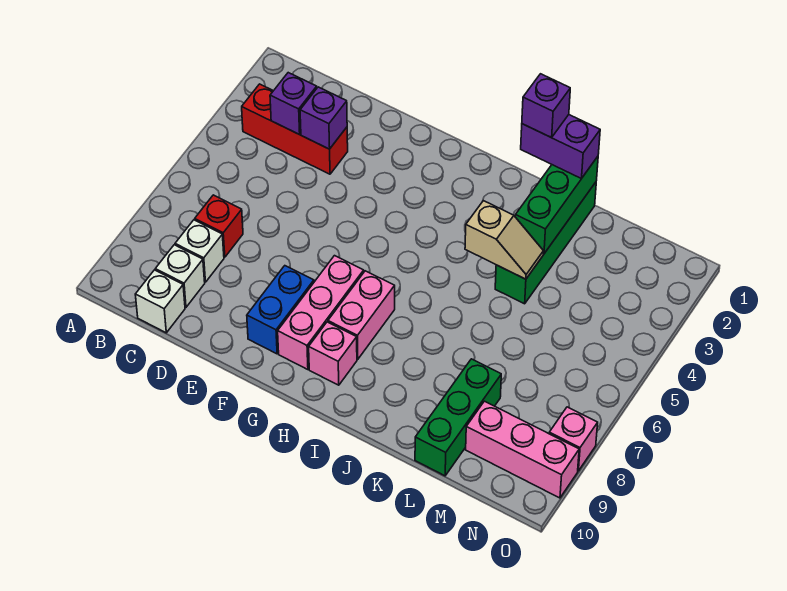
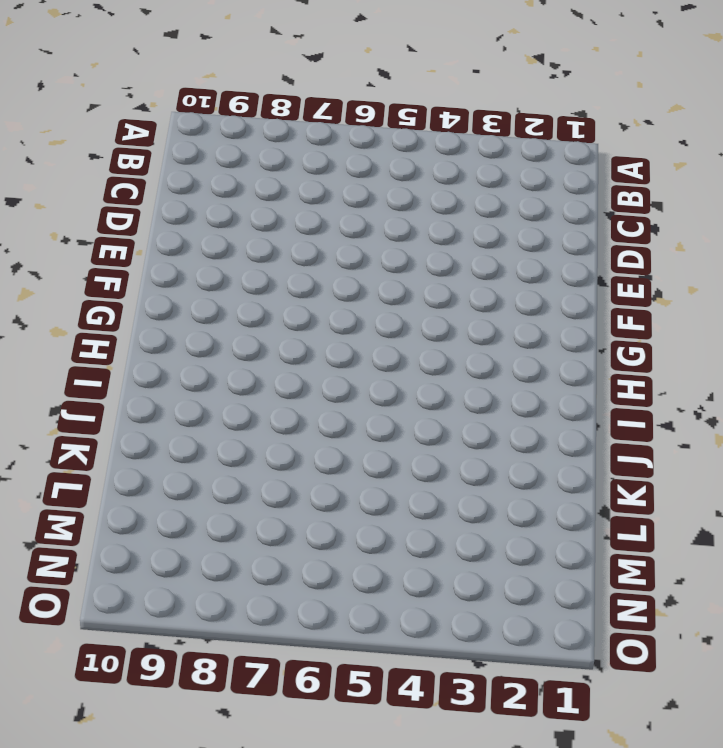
none -> red 1x3 brick [242,84,348,174]
none -> red 1x1 brick [195,195,243,257]
none -> white 1x1 brick [175,220,224,282]

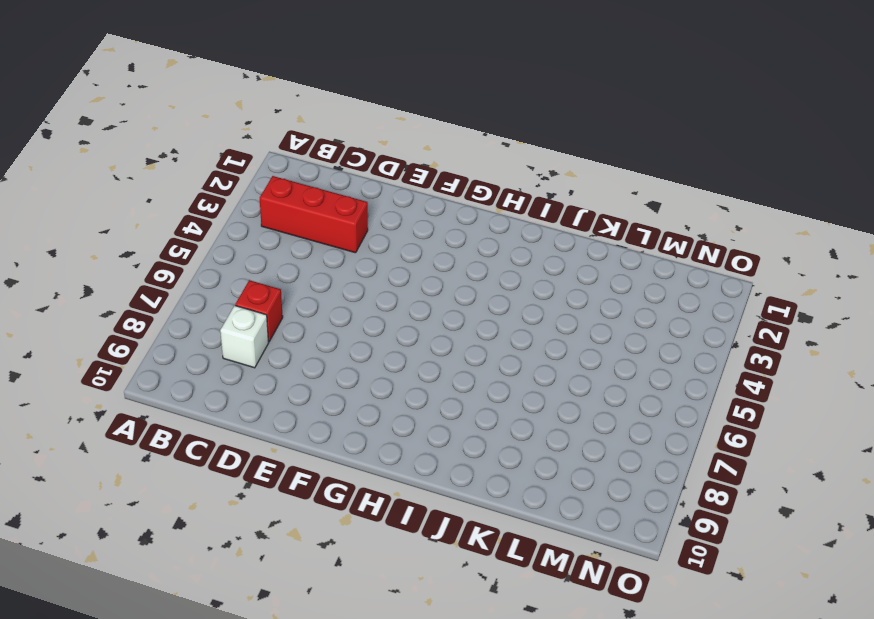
none -> white 1x1 brick [155,245,205,307]
none -> white 1x1 brick [135,270,185,333]
none -> blue 1x2 brick [247,266,314,354]

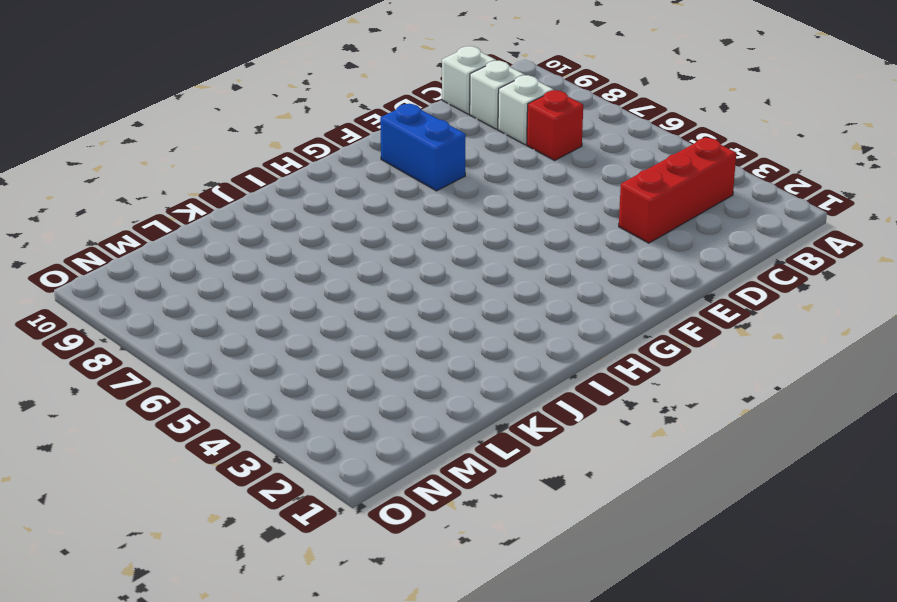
none -> pink 1x3 brick [278,256,364,370]
none -> pink 1x2 brick [328,271,395,359]
none -> pink 1x1 brick [309,322,357,385]

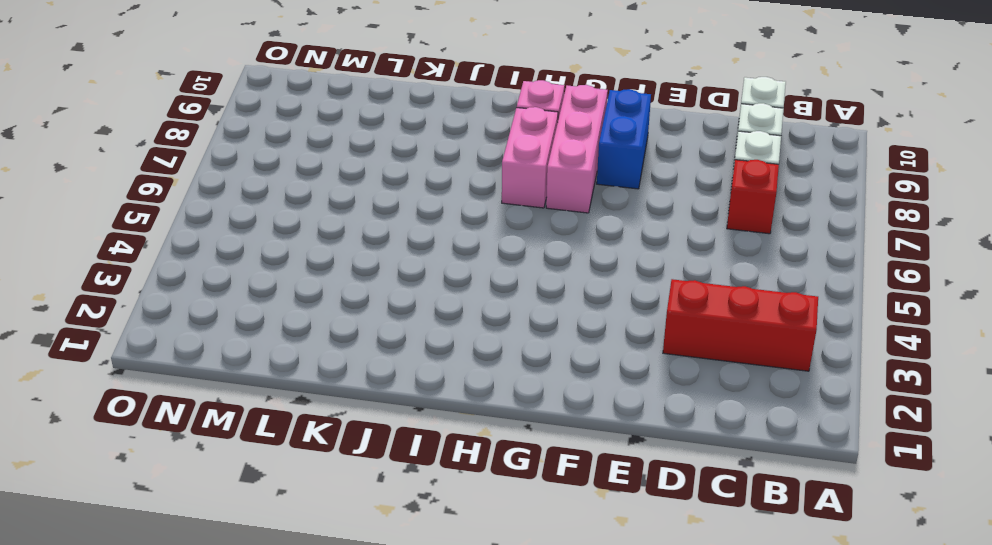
none -> green 1x4 brick [495,182,596,304]
none -> green 1x3 brick [415,359,501,476]
none -> pink 1x3 brick [466,401,579,498]

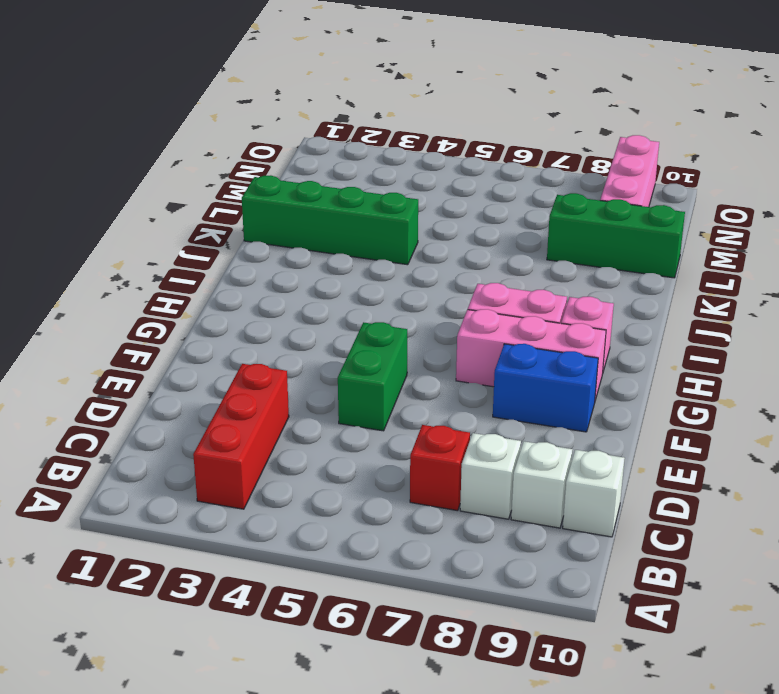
green 1x2 brick [338,322,407,431] -> none
none -> pink 1x1 brick [549,407,598,471]
none -> purple 1x1 brick [270,73,317,135]
none -> purple 1x1 brick [300,87,347,149]

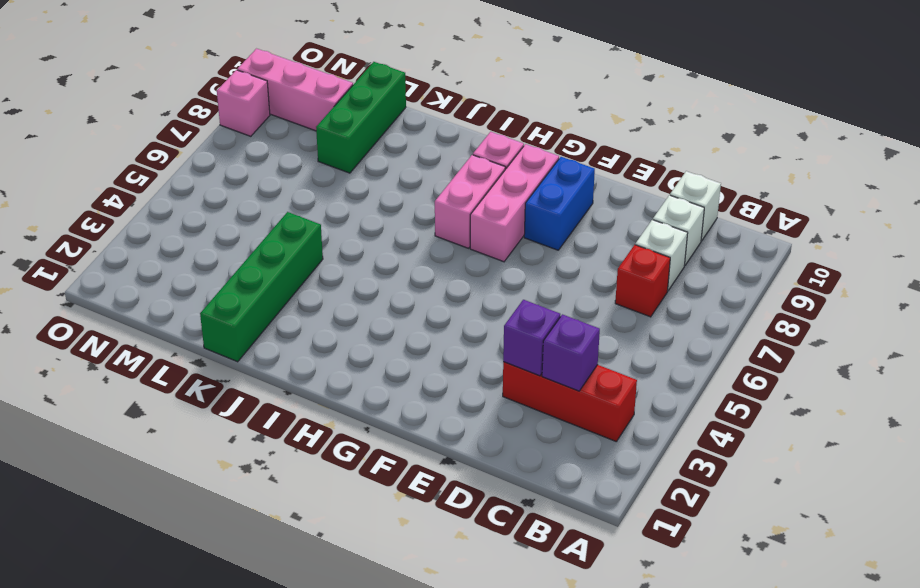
none -> tan 1x2 slope [465,201,543,279]
none -> green 1x3 brick [515,157,598,254]
none -> purple 1x2 brick [521,115,600,179]

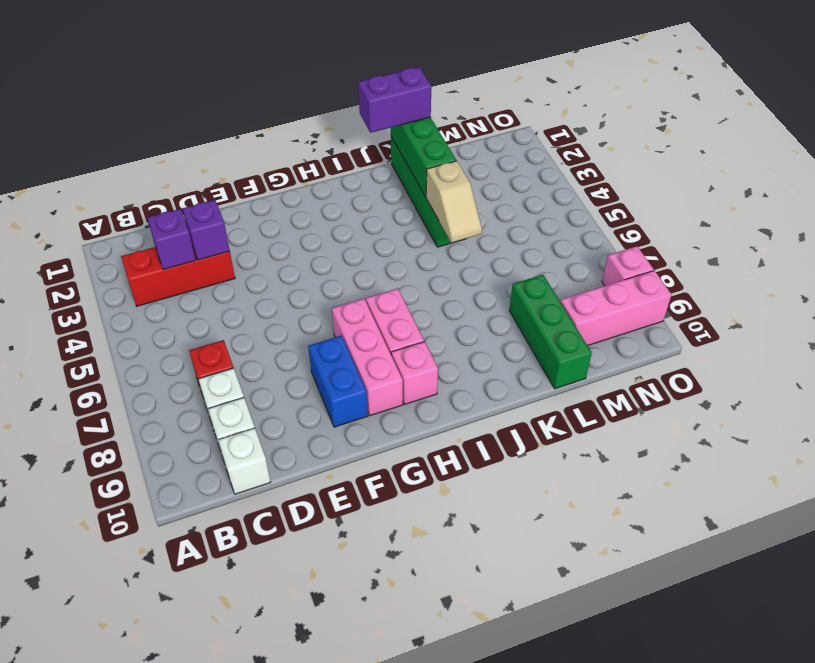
tan 1x2 slope [426,161,482,243] -> tan 1x2 slope turned to [465,201,543,279]
none -> purple 1x1 brick [522,74,570,138]

